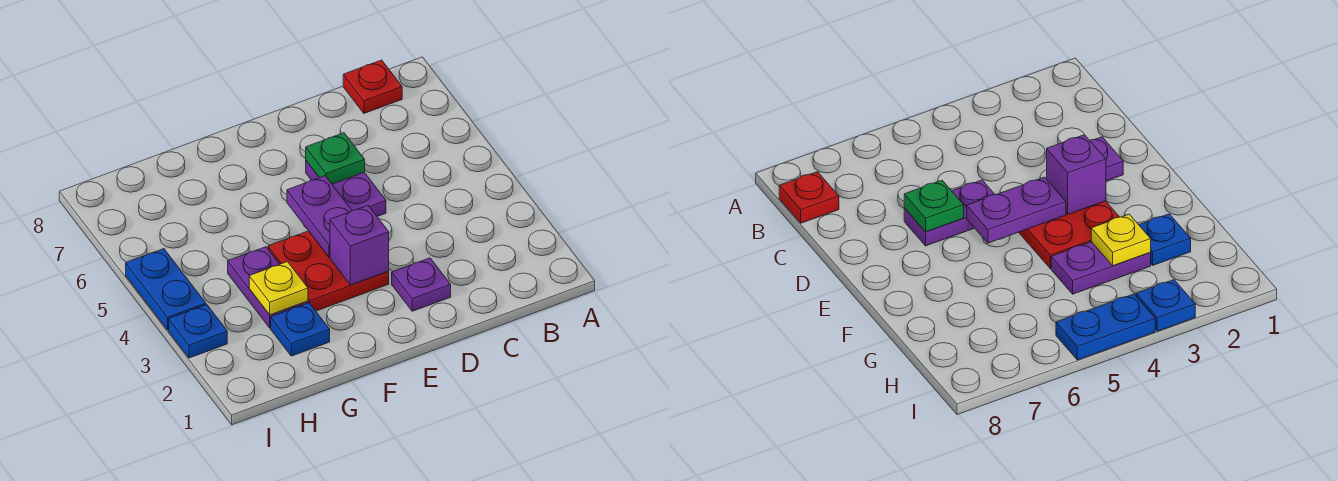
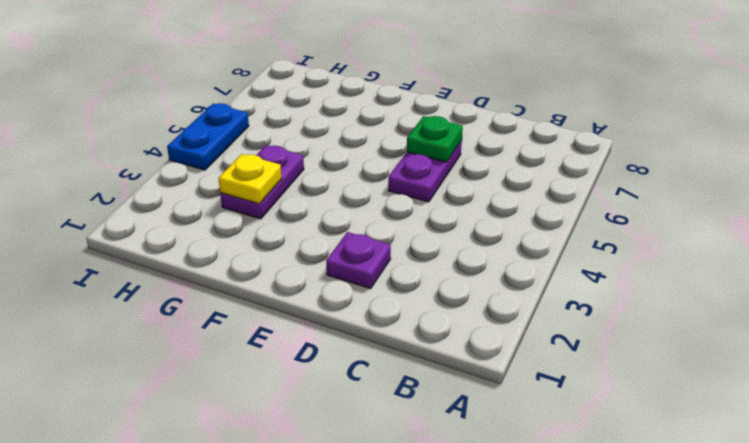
none -> red 1x1 plate [343,60,402,113]
none -> red 2x2 plate [268,231,389,311]
none -> blue 1x1 plate [271,303,330,356]

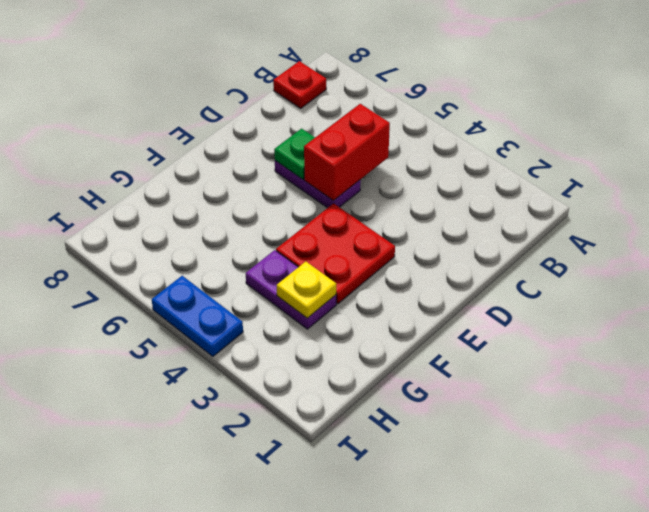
red 1x2 brick [304,104,390,201] -> none
none -> purple 1x1 plate [392,258,451,311]
none -> blue 1x1 plate [271,303,330,356]
none -> blue 1x1 plate [169,305,227,358]

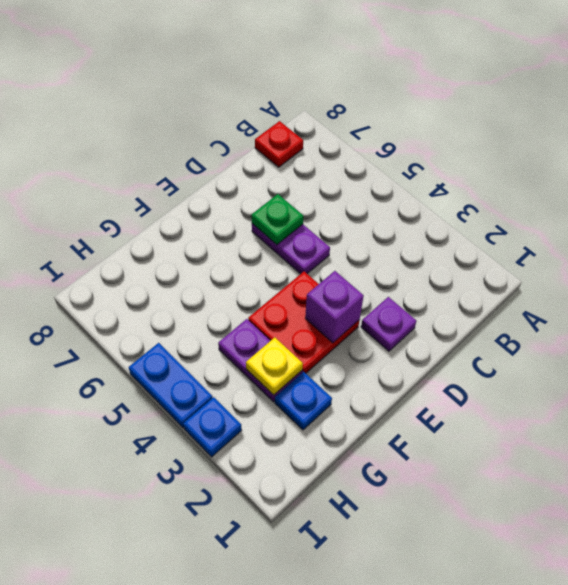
none -> purple 1x2 plate [287,176,352,257]

